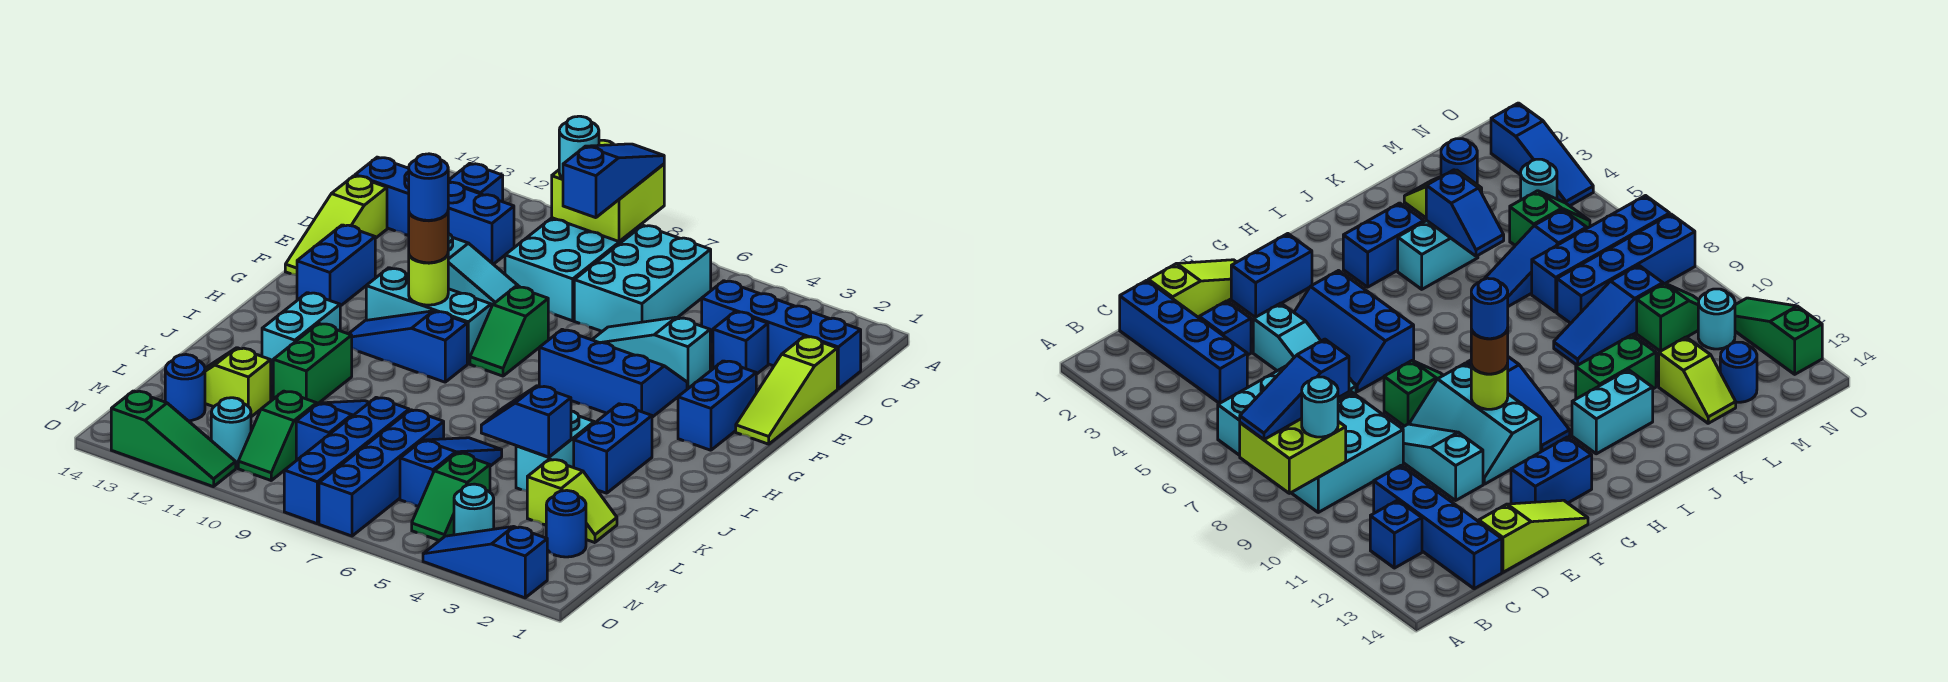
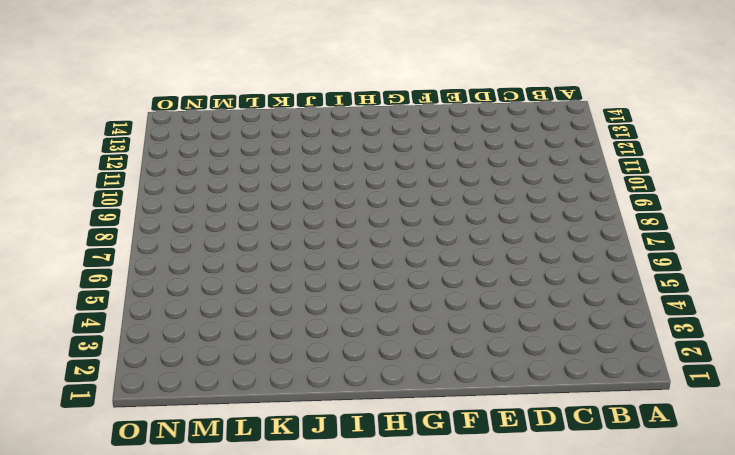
none -> cyan 2x3 brick [574,225,711,331]
none -> cyan 2x3 brick [505,218,641,321]
none -> blue 1x1 brick [448,164,503,202]
none -> blue 1x4 brick [702,281,861,389]

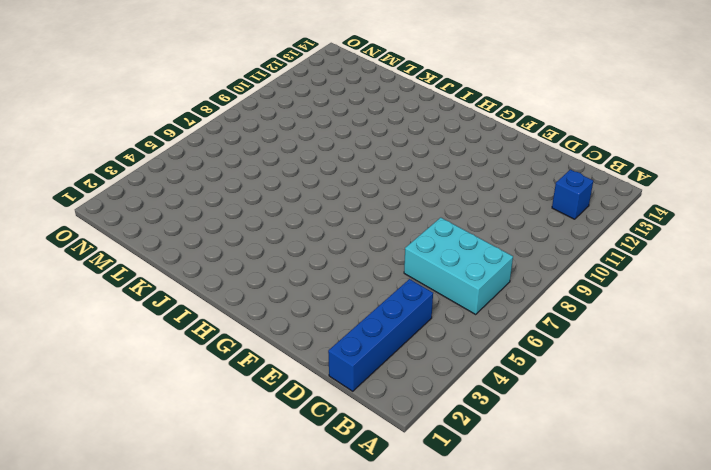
none -> cyan 2x3 brick [505,218,641,321]
none -> blue 1x4 brick [355,157,514,264]
none -> lime 1x3 slope [736,336,837,444]
none -> blue 1x1 brick [713,312,768,374]

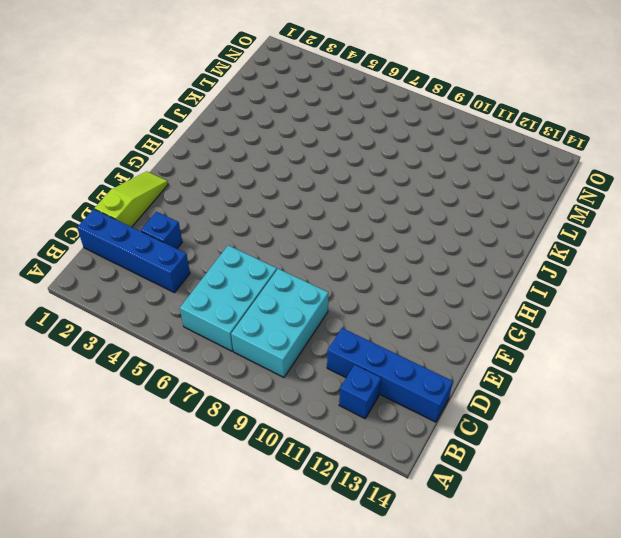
none -> lime 1x3 slope [285,176,387,275]
none -> cyan 1x3 slope [592,317,710,389]
none -> cyan 1x3 slope [448,234,519,305]
none -> blue 1x2 brick [678,361,756,450]

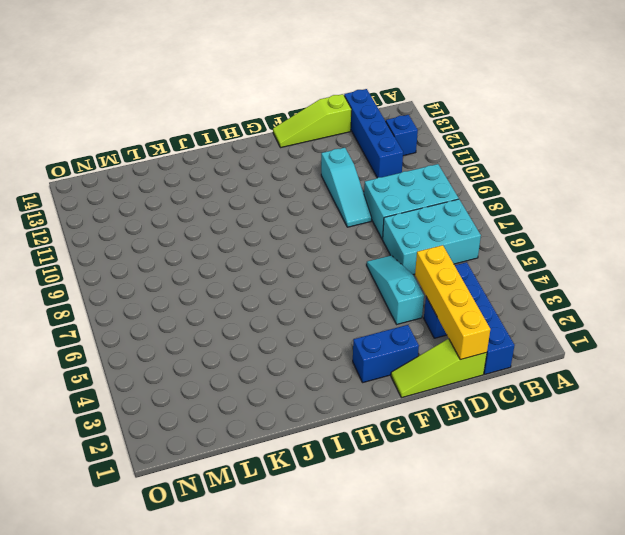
yellow 1x4 brick [415,245,490,360] -> none
none -> blue 2x3 slope [539,329,687,417]
none -> green 1x2 slope [470,287,548,376]
none -> cyan 2x3 slope [366,268,492,364]
none -> blue 1x2 brick [297,225,375,306]

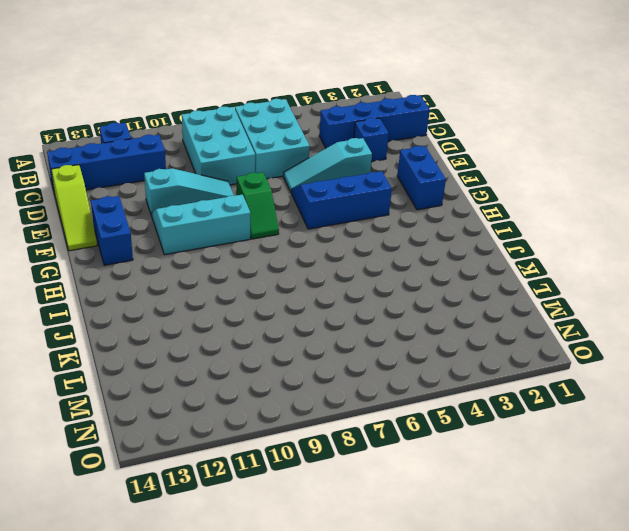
none -> lime 1x3 slope [736,336,837,444]
none -> blue 1x3 slope [349,311,467,382]
none -> blue 1x2 brick [574,404,652,493]
none -> cyan 1x2 brick [262,293,340,373]

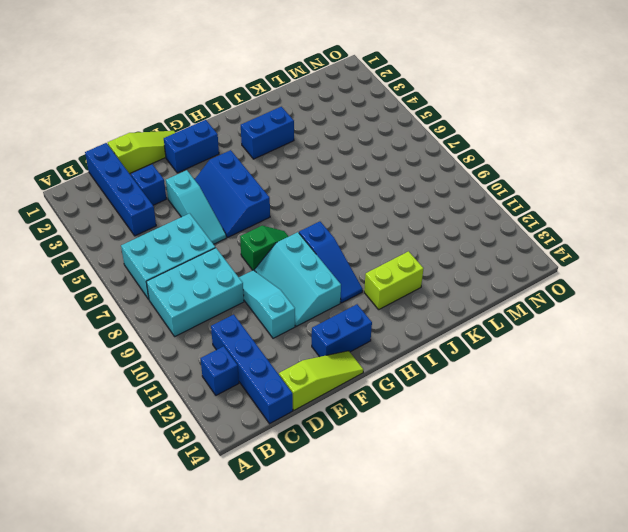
lime 1x2 brick [364,251,423,309] -> cyan 1x2 brick [262,293,340,373]
none -> cyan 1x2 brick [516,411,594,491]
none -> green 1x2 brick [273,323,352,404]
none -> blue 1x3 slope [400,438,502,506]
none -> blue 1x3 slope [296,401,370,461]

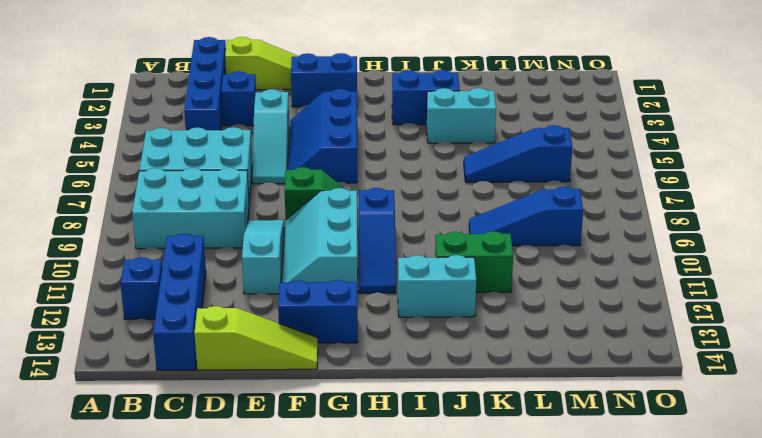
none -> lime 1x2 slope [527,459,617,543]
none -> blue 1x4 brick [319,410,444,536]
none -> blue 1x4 brick [284,397,409,524]
none -> lime 1x2 slope [205,348,271,417]

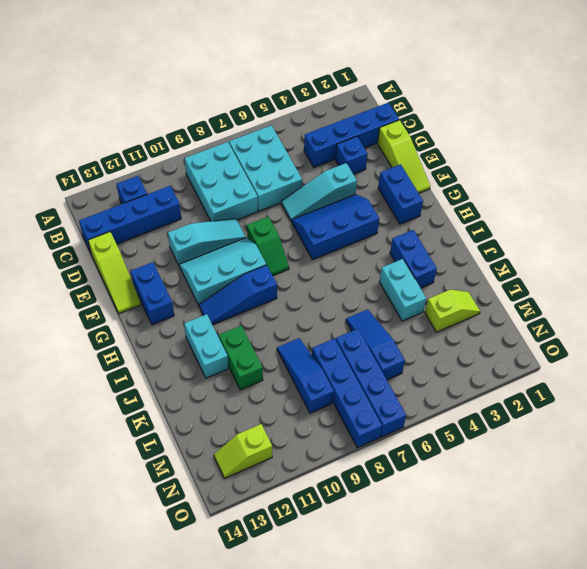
lime 1x2 slope [214,424,272,478] -> lime 1x2 slope moved to [205,348,271,417]
none -> blue 1x1 round brick [546,490,586,557]
none -> green 1x2 slope [412,453,490,541]
none -> green 1x2 slope [238,391,317,480]
none -> blue 1x1 round brick [165,355,205,421]

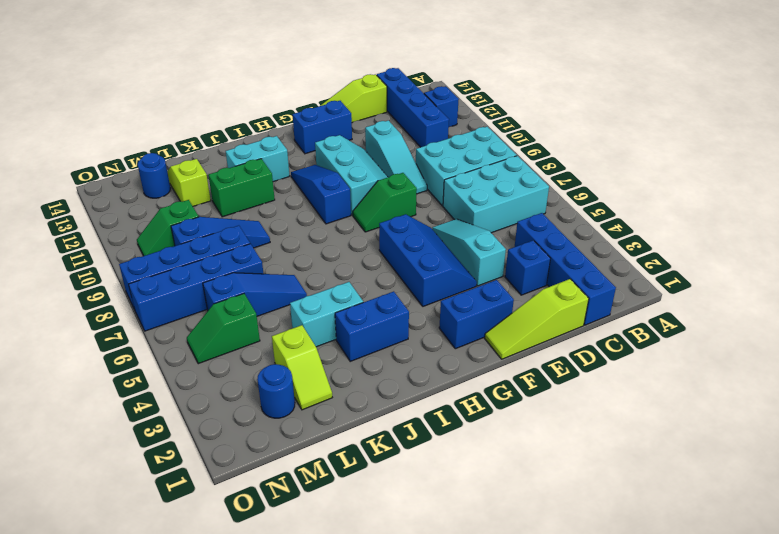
none -> cyan 1x1 round brick [454,484,494,535]
none -> cyan 1x1 round brick [211,398,251,464]
none -> blue 1x3 slope [423,527,547,598]
none -> green 1x3 slope [111,391,236,487]

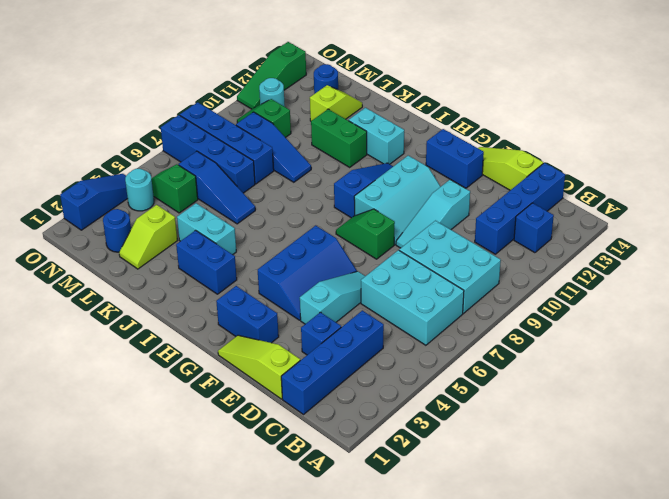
none -> lime 2x2 brick [552,140,664,241]
none -> lime 1x1 round brick [409,255,448,305]
none -> blue 1x2 slope [481,386,571,457]
none -> blue 1x3 slope [563,144,664,218]

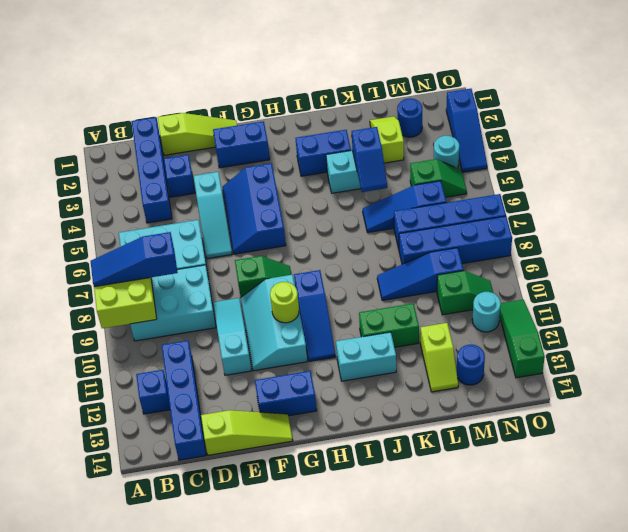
none -> cyan 1x1 round brick [559,116,599,178]
none -> brown 1x1 round brick [409,213,448,263]
none -> blue 1x1 round brick [409,154,448,220]

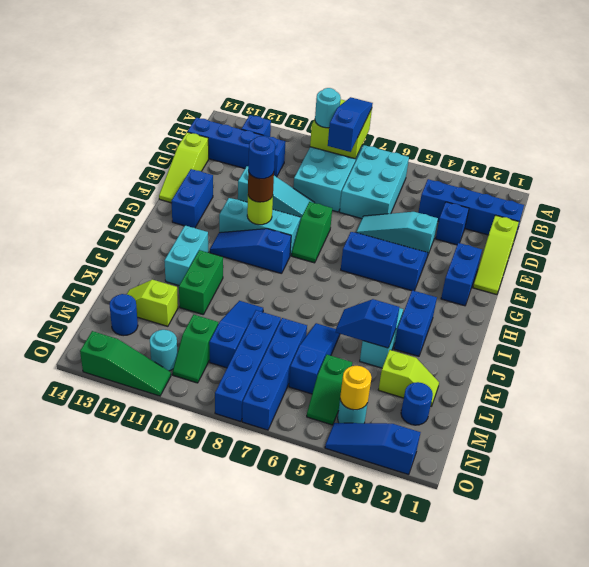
yellow 1x1 round brick [340,366,372,410] -> none

